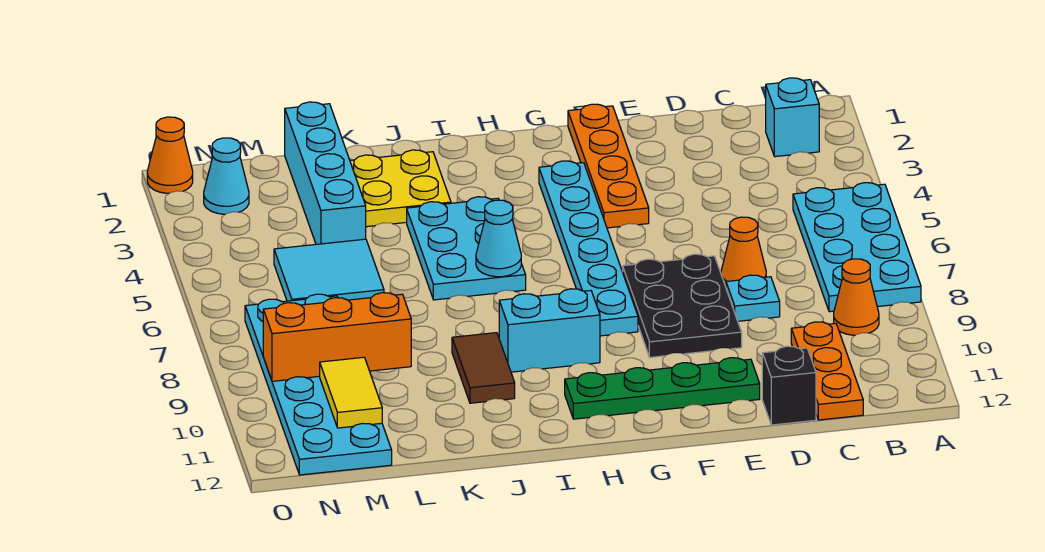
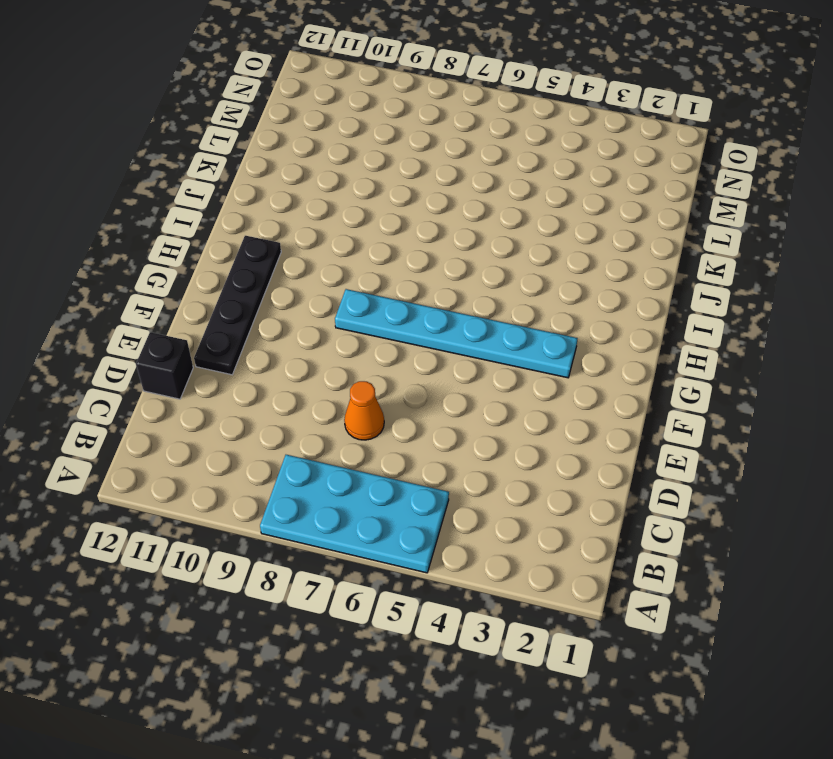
black 1x4 plate [194,236,281,375] -> green 1x4 plate [565,358,760,419]
none -> cyan 1x1 brick [766,78,819,157]
none -> orange 1x1 cone [834,259,879,335]
none -> orange 1x3 plate [791,322,863,420]

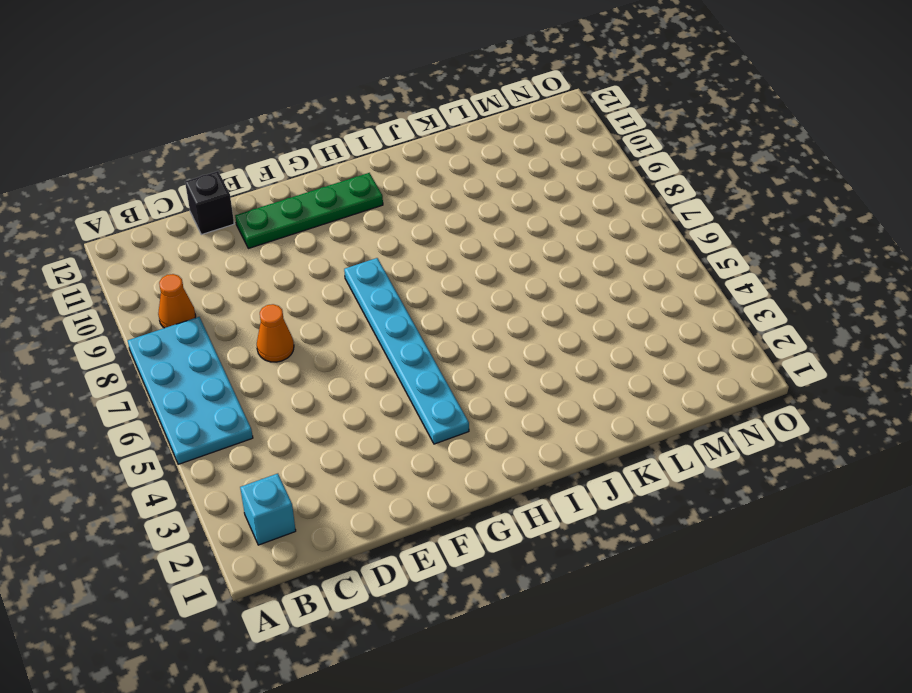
none -> orange 1x3 plate [791,322,863,420]
none -> cyan 1x1 plate [726,275,780,321]
none -> black 2x3 plate [623,254,742,357]

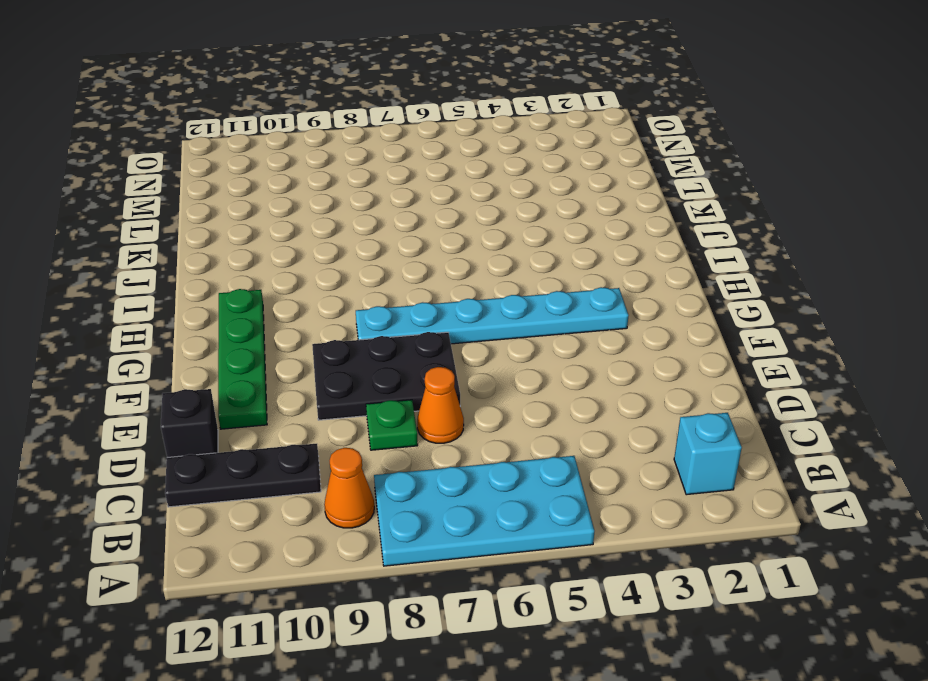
black 1x3 plate [165,444,321,507] -> orange 1x3 plate [791,322,863,420]
green 1x1 plate [366,400,418,450] -> cyan 1x1 plate [726,275,780,321]
none -> orange 1x4 plate [568,104,649,228]
none -> cyan 1x2 brick [499,289,600,372]
none -> cyan 2x3 plate [407,197,526,300]

